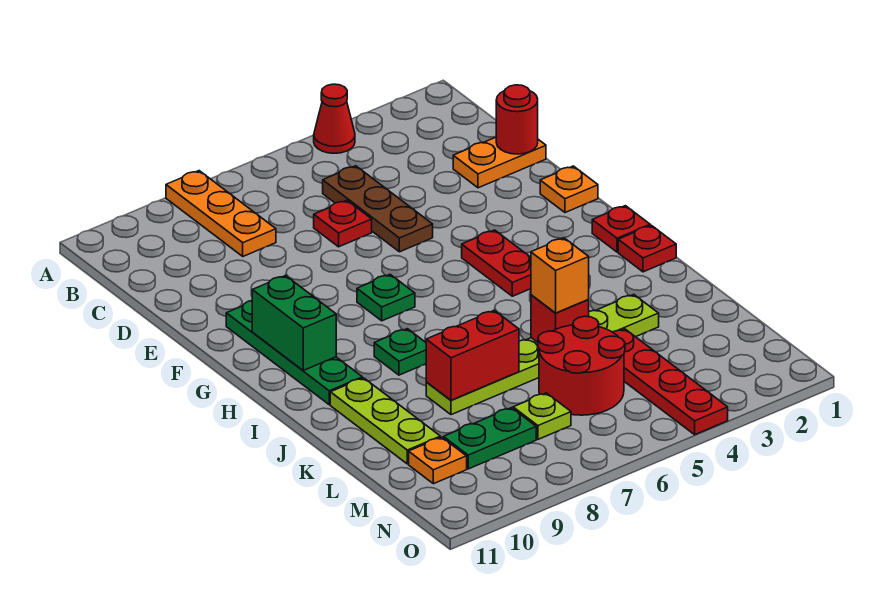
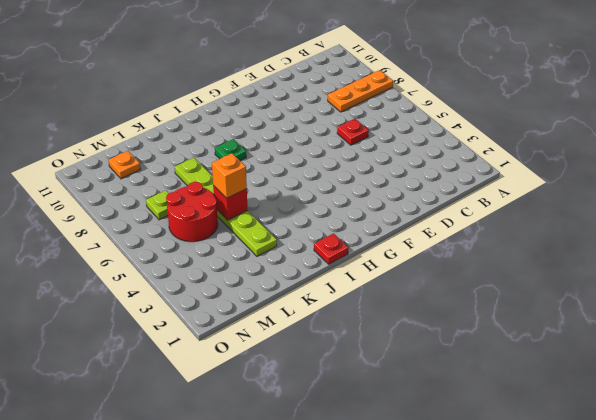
none -> red 1x1 cone [314,84,355,153]
none -> brown 1x3 plate [323,166,433,252]
none -> orange 1x2 plate [453,137,546,188]

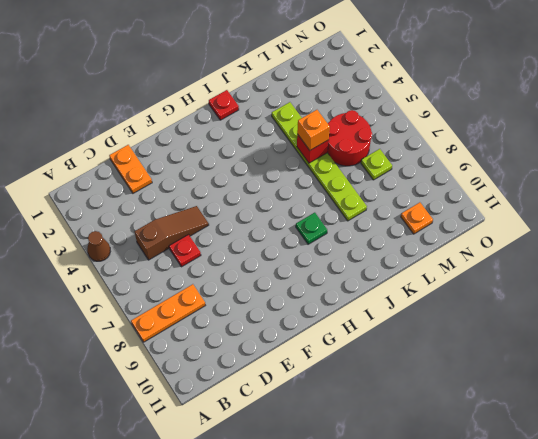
brown 1x1 cone [87,231,110,261] -> red 1x1 cone [314,84,355,153]
brown 1x3 slope [134,206,209,260] -> brown 1x3 plate [323,166,433,252]
none -> orange 1x1 plate [540,166,598,213]
none -> green 1x4 plate [226,301,362,405]
none -> red 1x2 plate [462,230,531,296]

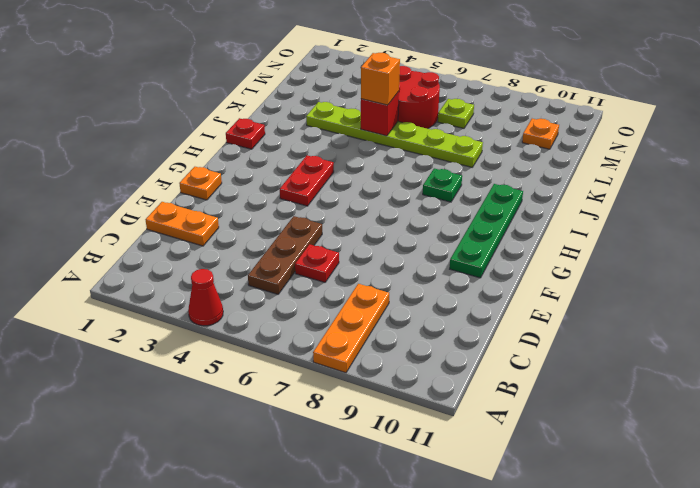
none -> green 1x1 plate [357,274,415,321]
none -> red 1x1 plate [592,206,650,252]
none -> lime 1x3 plate [330,378,440,464]

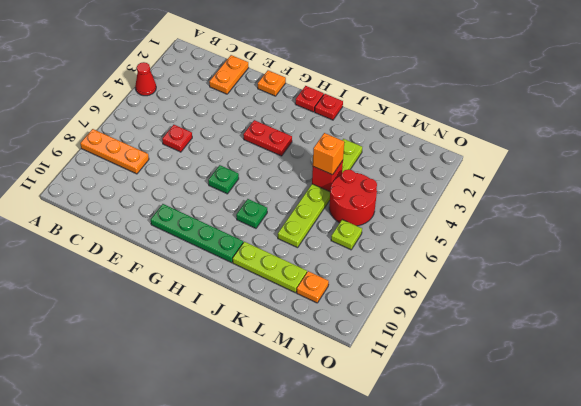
none -> brown 1x3 plate [323,166,433,252]
none -> red 1x4 plate [613,329,728,435]
none -> green 1x2 plate [443,408,536,469]

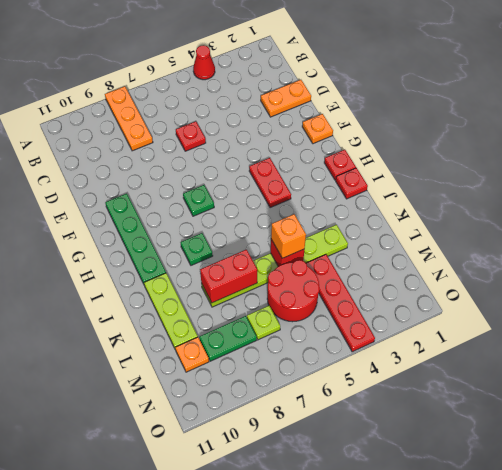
none -> brown 1x3 plate [323,166,433,252]
none -> red 1x1 round brick [496,85,538,154]
none -> green 1x2 brick [252,276,336,370]

